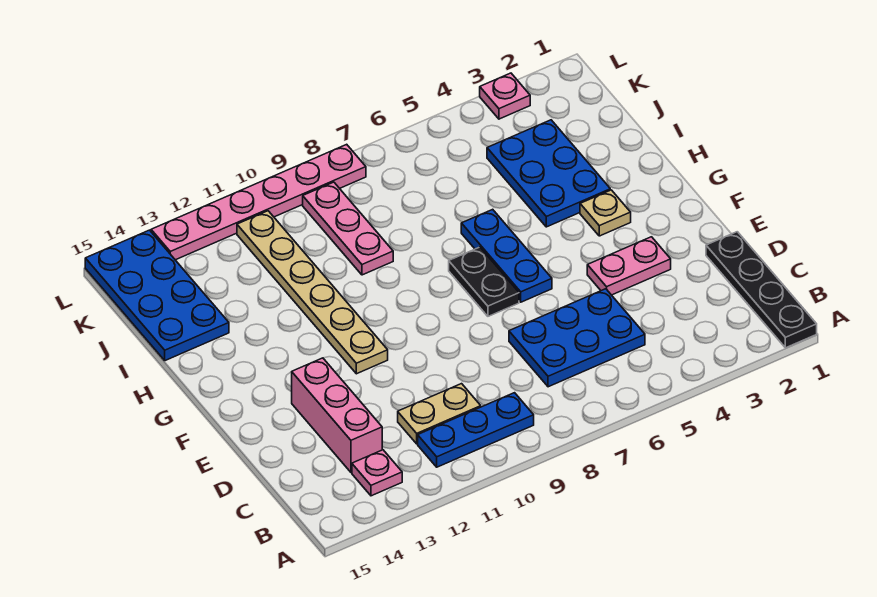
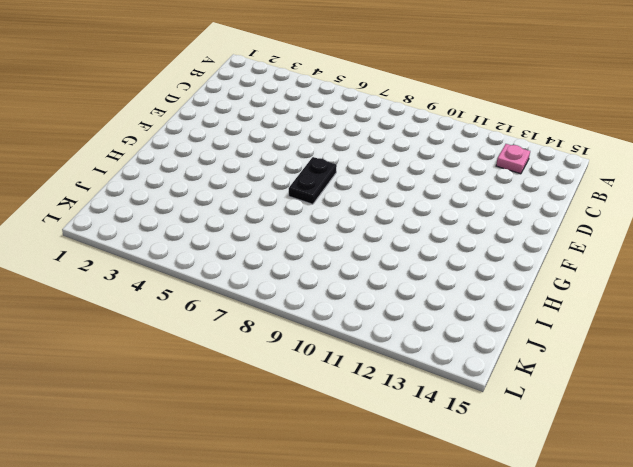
none -> black 1x4 plate [706,232,817,348]
none -> blue 1x3 plate [418,393,534,467]
none -> blue 2x3 plate [509,289,645,387]

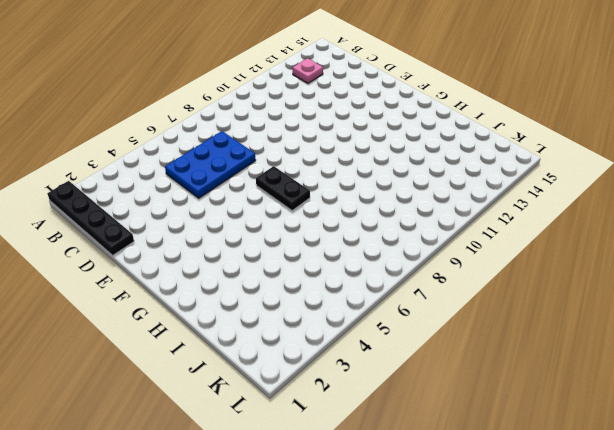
none -> blue 1x3 plate [418,393,534,467]
none -> tan 1x2 plate [398,384,481,444]
none -> pink 1x3 brick [292,358,382,472]

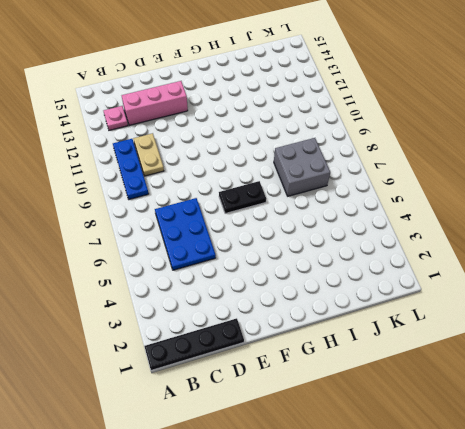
grey 2x2 brick [274,138,330,196] -> none
none -> pink 1x2 plate [587,237,671,295]
none -> blue 1x3 plate [461,209,552,302]
none -> tan 1x6 plate [237,211,388,374]

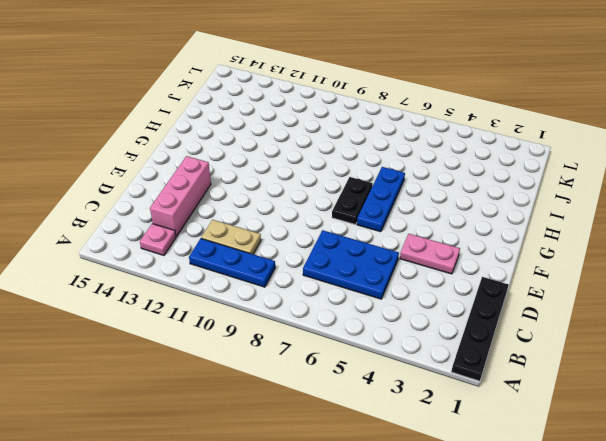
none -> tan 1x6 plate [237,211,388,374]
none -> tan 1x1 plate [580,190,631,236]
none -> blue 2x3 plate [487,120,610,227]

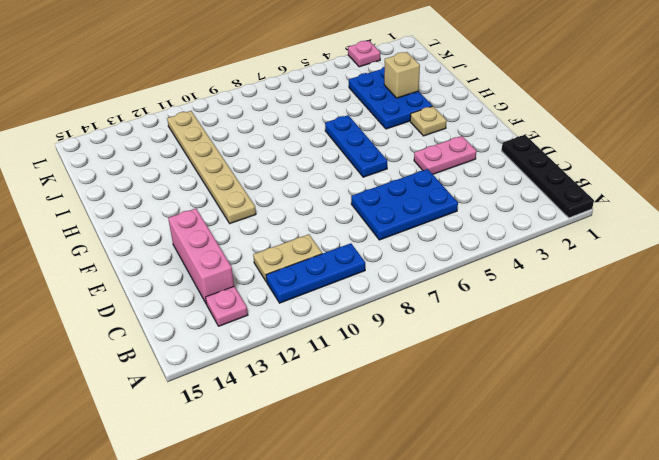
tan 1x1 brick [384,52,420,98] -> none
none -> black 1x2 plate [449,247,519,316]
none -> pink 1x3 plate [303,182,393,275]
none -> blue 2x4 plate [85,230,229,361]

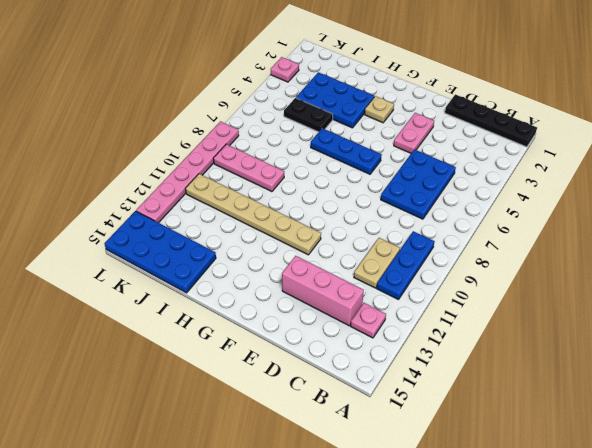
black 1x2 plate [284,98,333,132] -> black 1x2 plate moved to [449,247,519,316]

